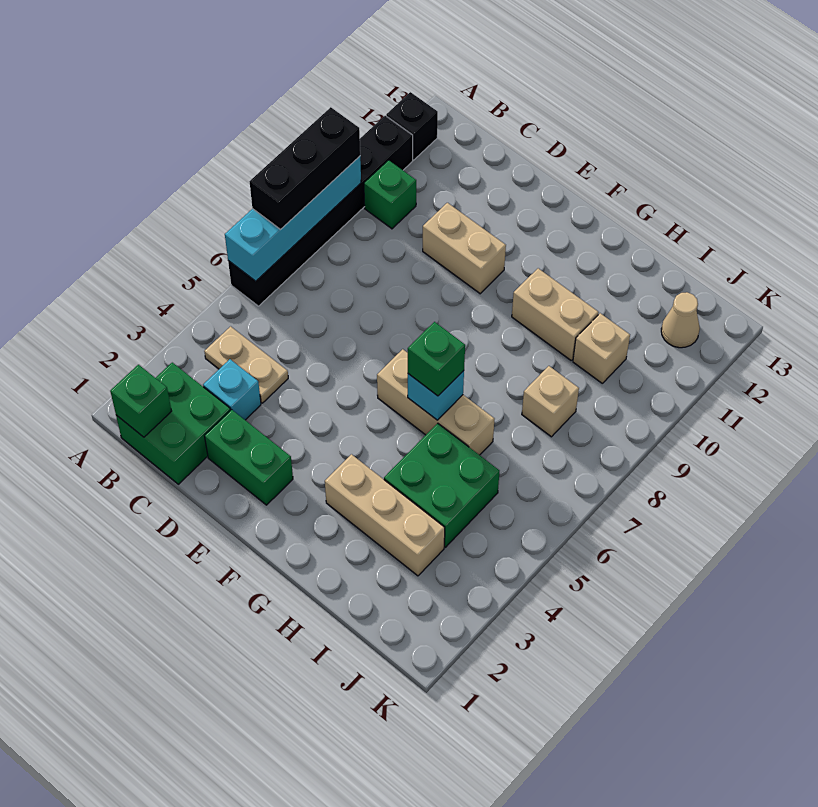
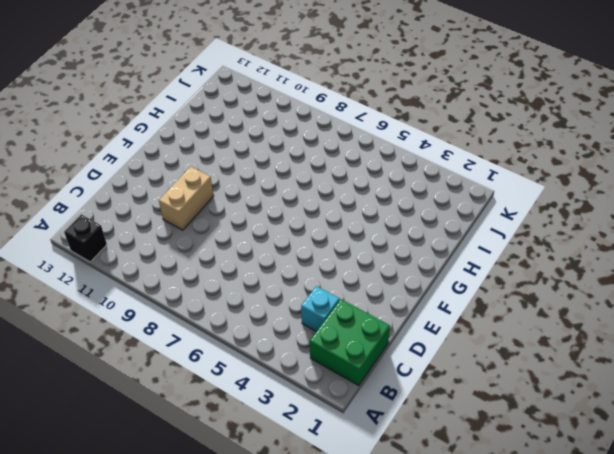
none -> black 1x6 brick [228,116,413,306]
none -> tan 1x2 plate [204,326,288,403]
none -> green 1x1 brick [364,160,416,229]

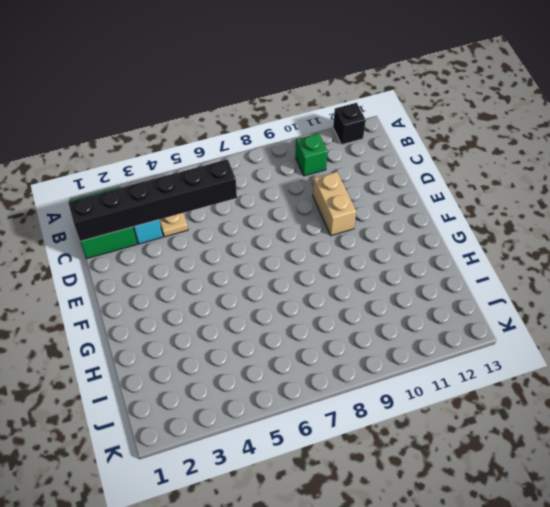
black 1x6 brick [68,159,237,241] -> black 1x6 brick moved to [228,116,413,306]
none -> green 1x2 brick [204,409,293,505]
none -> tan 1x3 brick [377,349,494,455]
none -> tan 1x3 brick [325,454,445,576]

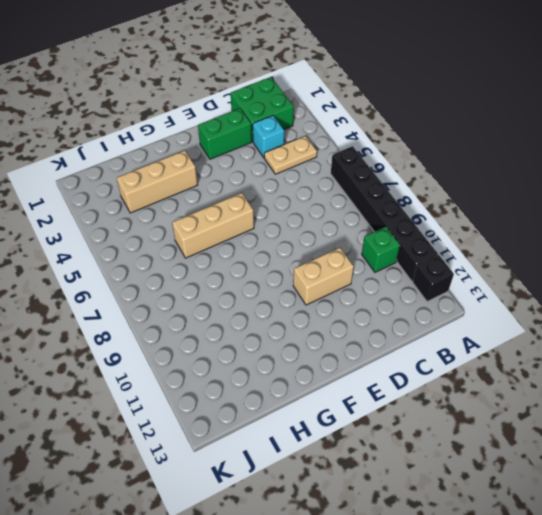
none -> tan 1x2 brick [512,268,599,360]
none -> green 2x2 brick [384,423,499,547]
none -> tan 1x1 brick [522,366,579,437]

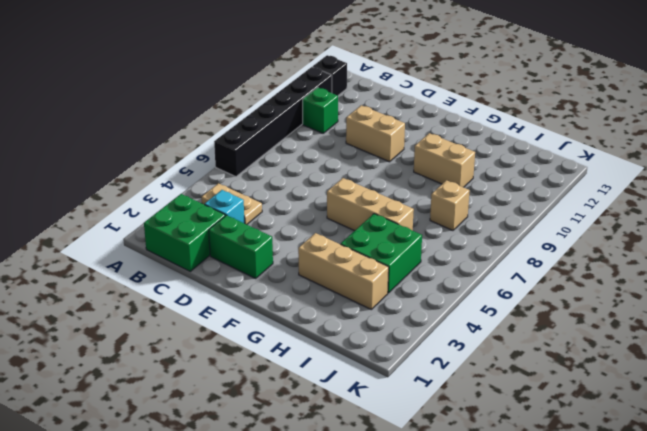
none -> tan 1x1 brick [573,313,630,383]
none -> tan 1x1 cone [661,292,700,348]
none -> cyan 1x4 brick [225,156,361,281]

